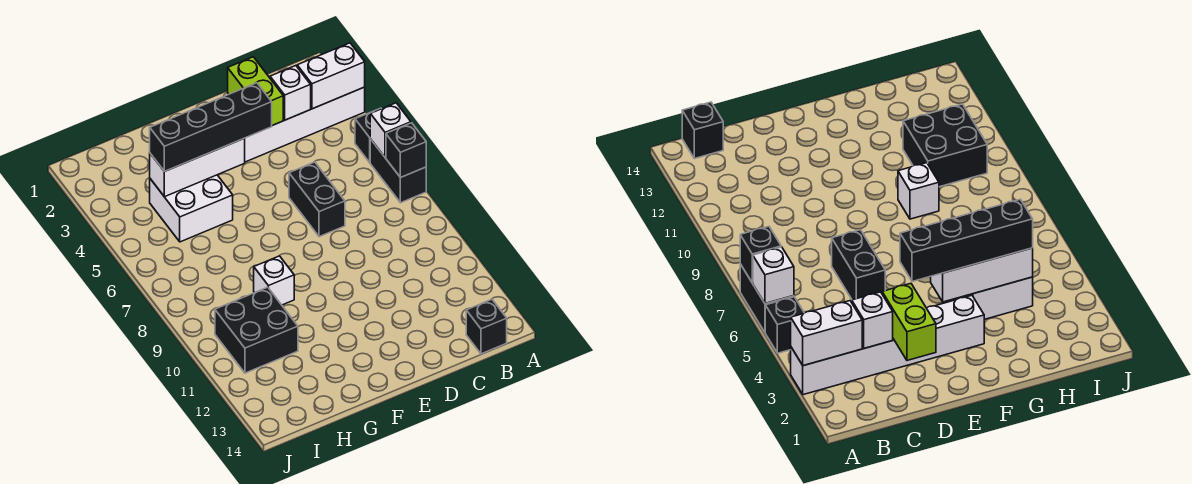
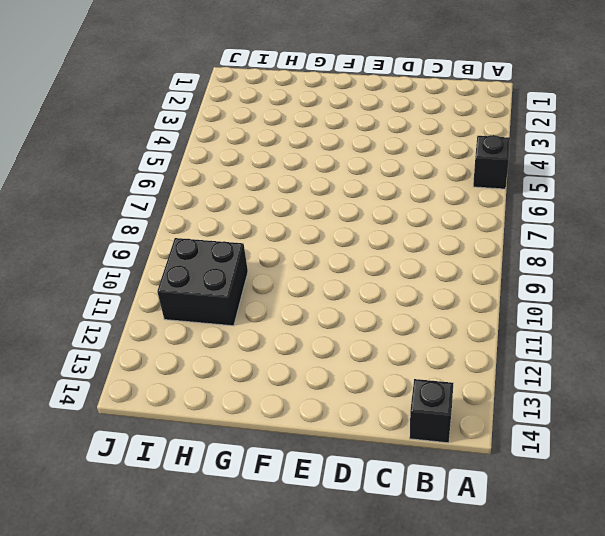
none -> white 1x6 brick [244,87,365,162]
none -> black 1x2 brick [370,139,426,203]
none -> black 1x2 brick [289,162,345,237]

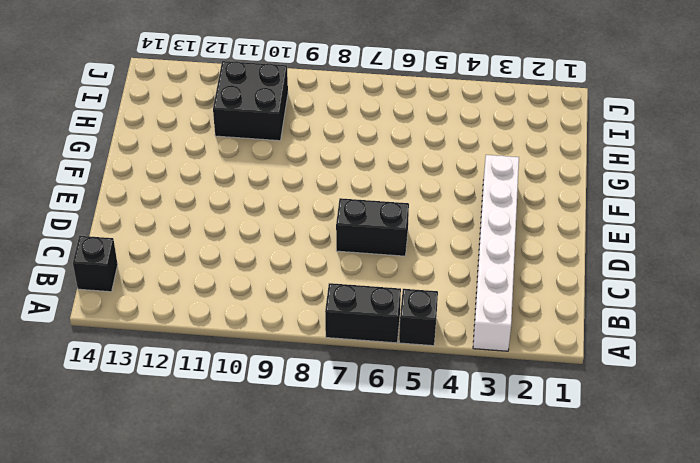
none -> white 2x2 brick [150,175,233,242]
none -> white 1x1 brick [254,256,294,305]
none -> white 1x2 brick [297,43,365,109]

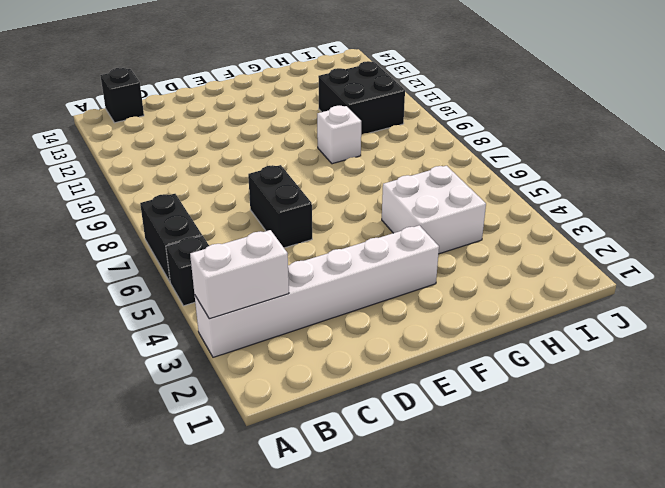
none -> white 1x1 brick [370,103,411,157]
none -> black 1x1 brick [386,123,426,178]
none -> white 1x1 brick [270,66,311,120]

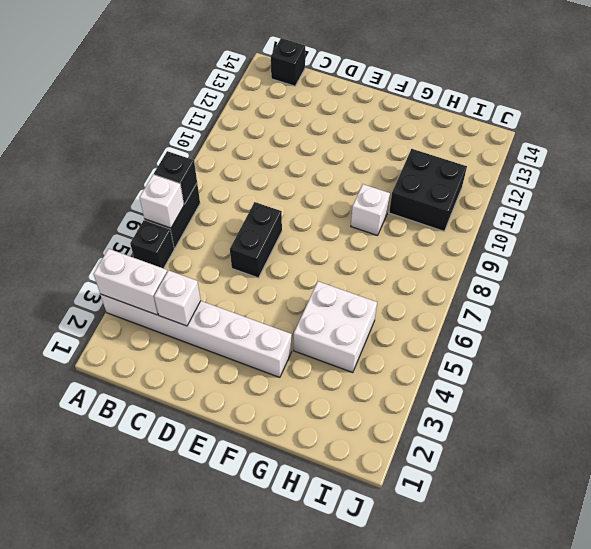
none -> lime 1x2 brick [228,57,283,125]
none -> white 1x3 brick [150,139,245,197]
none -> black 1x4 brick [150,83,272,171]

